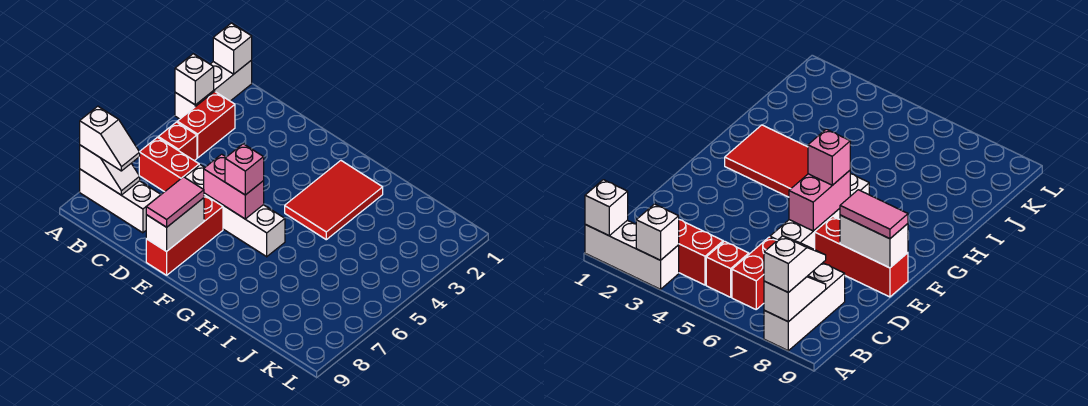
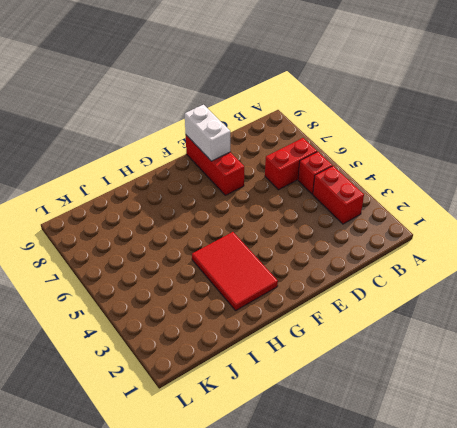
none -> white 1x3 brick [175,60,252,119]
none -> white 1x3 brick [80,169,161,233]
none -> white 1x4 brick [185,165,285,257]

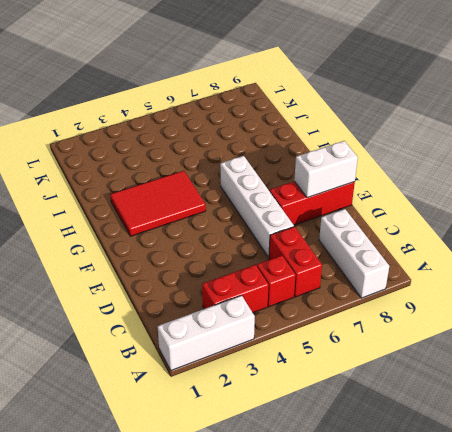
none -> white 1x1 brick [213,23,252,74]
none -> white 1x1 brick [175,54,214,105]
none -> white 1x2 slope [80,145,140,195]

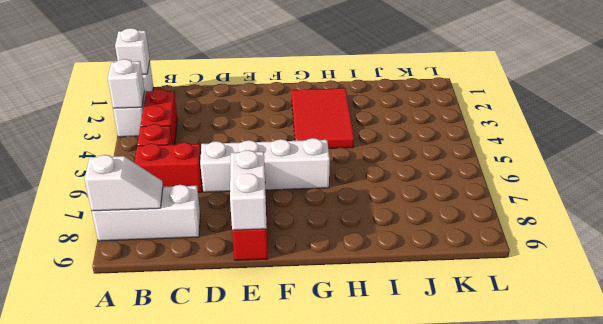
none -> pink 1x2 brick [204,154,264,219]
none -> white 1x2 slope [80,106,140,171]
none -> pink 1x2 tile [146,177,204,227]

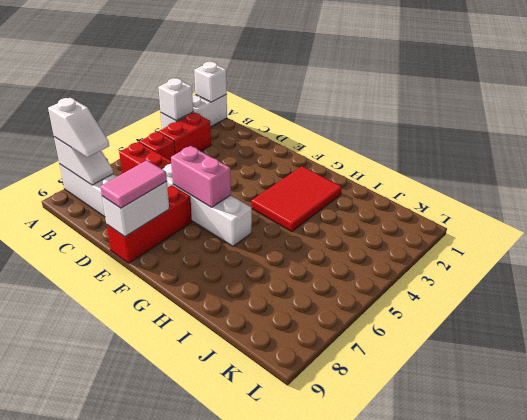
none -> pink 1x1 brick [225,144,264,195]

